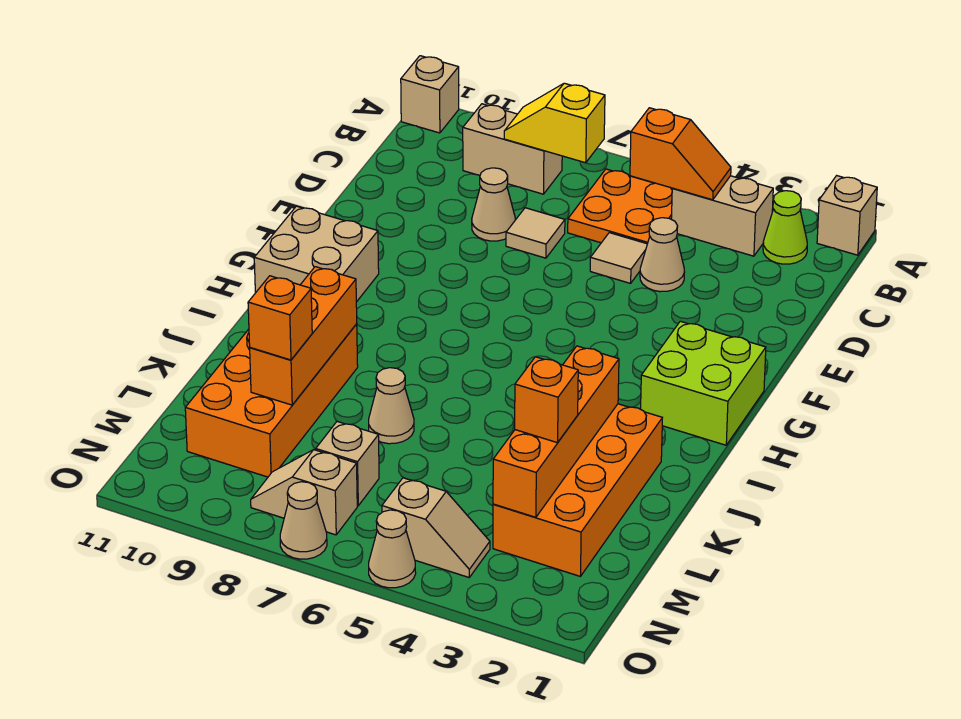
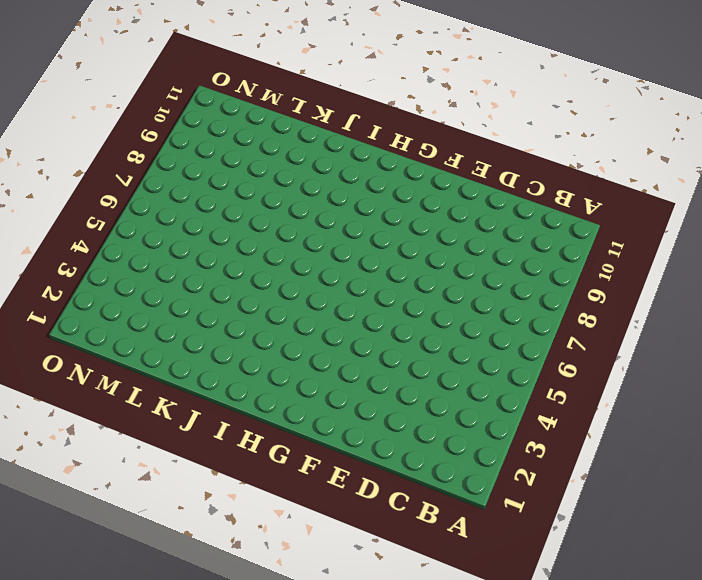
none -> tan 1x1 brick [817,176,877,255]
none -> tan 1x1 brick [401,56,459,133]
none -> lime 1x1 cone [763,191,807,264]

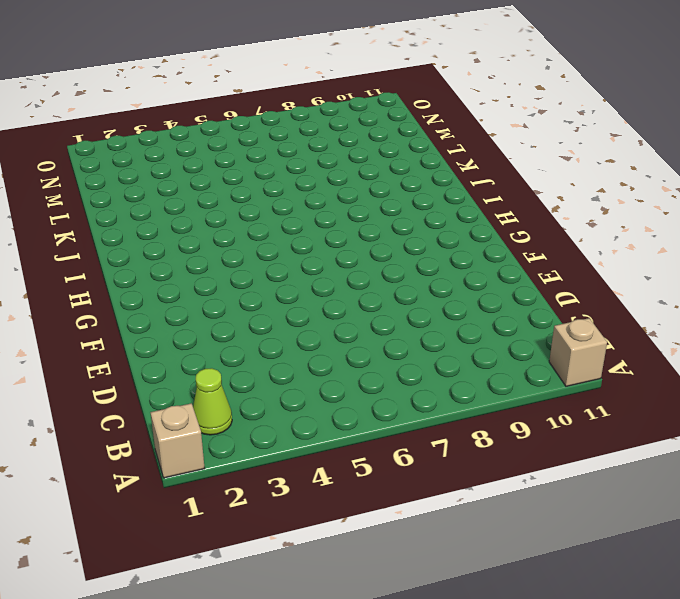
none -> tan 1x2 brick [671,176,773,256]
none -> orange 2x2 plate [568,169,672,244]
none -> tan 1x2 brick [463,104,562,194]

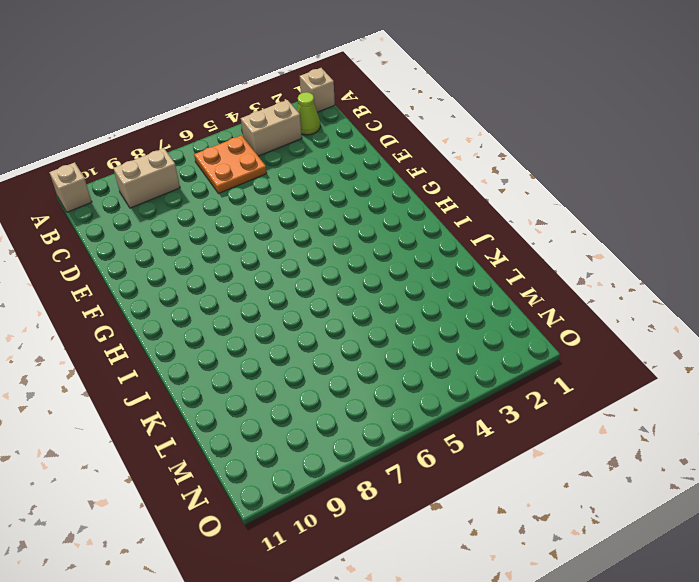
none -> tan 1x1 cone [640,218,684,292]
none -> tan 1x1 tile [590,233,647,283]
none -> tan 1x1 tile [506,208,565,258]

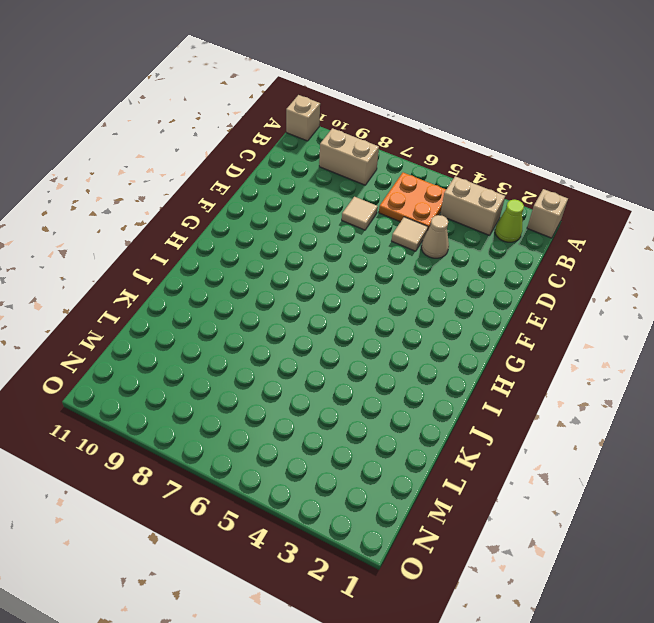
none -> tan 1x1 cone [472,168,515,241]
none -> lime 2x2 brick [641,321,766,445]
none -> tan 2x2 brick [254,206,379,302]

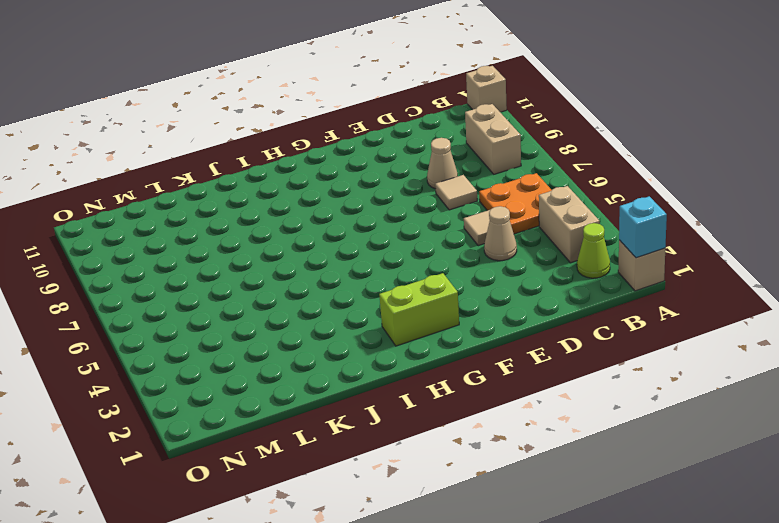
cyan 1x1 brick [619,196,667,258] -> none
lime 1x2 brick [379,273,459,346] -> lime 2x2 brick [641,321,766,445]
none -> tan 2x2 brick [254,206,379,302]
none -> orange 2x4 brick [493,404,662,576]
none -> orange 2x4 brick [185,324,358,477]

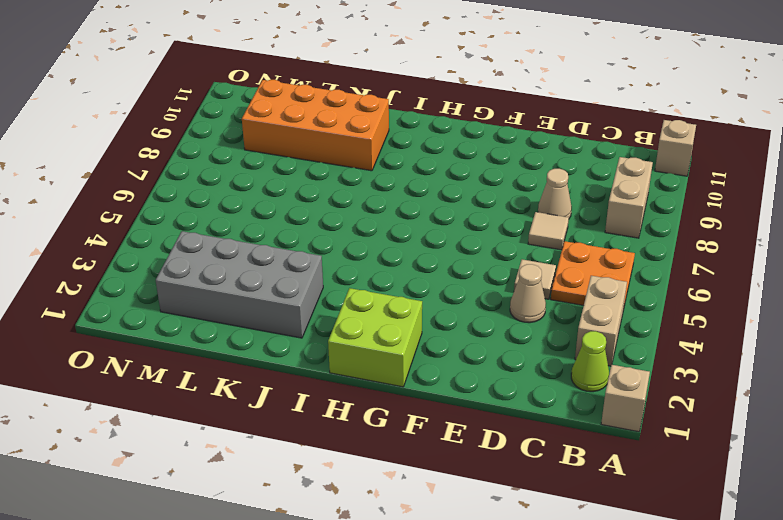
grey 2x4 brick [156,231,323,338] -> orange 2x4 brick [493,404,662,576]
none -> tan 2x2 brick [254,206,379,302]
none -> tan 1x1 cone [369,368,414,444]
none -> tan 1x1 brick [316,421,379,506]

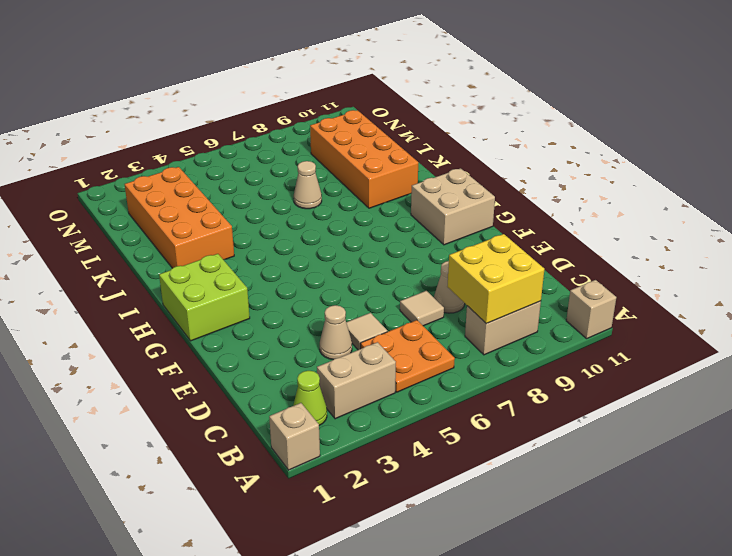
yellow 2x2 brick [447,234,544,324] -> yellow 1x2 slope [504,83,605,163]
none -> tan 1x1 brick [316,421,379,506]
none -> tan 1x2 slope [382,478,490,577]
none -> tan 1x2 slope [251,450,357,535]

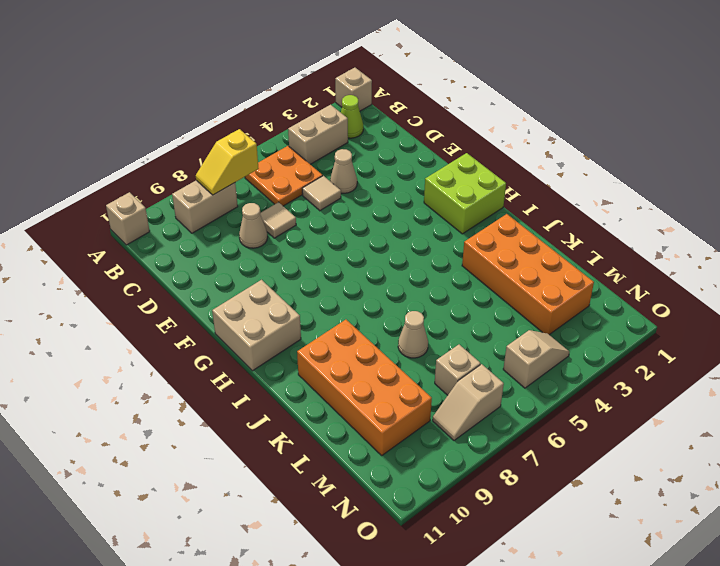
none -> tan 1x1 cone [369,510,416,588]
none -> tan 1x1 cone [280,482,327,559]
none -> orange 1x2 slope [630,108,731,200]

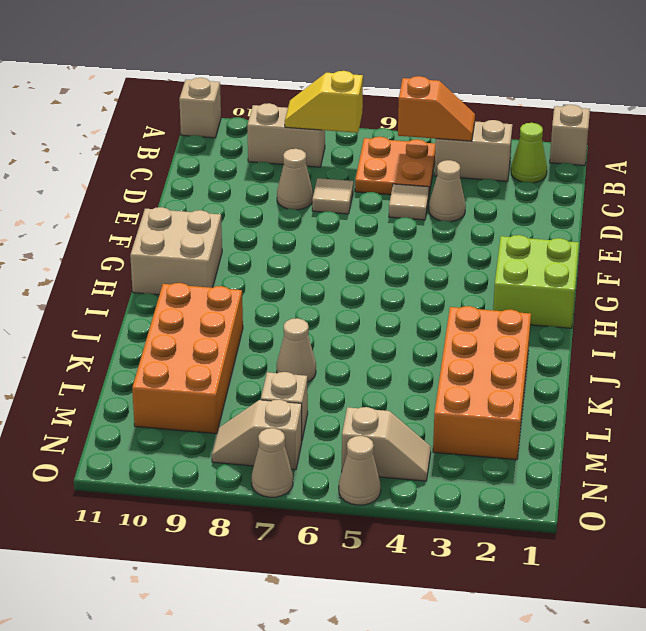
none -> orange 1x4 brick [493,346,619,517]
none -> orange 1x3 brick [250,267,357,405]
none -> orange 1x1 brick [515,357,578,443]

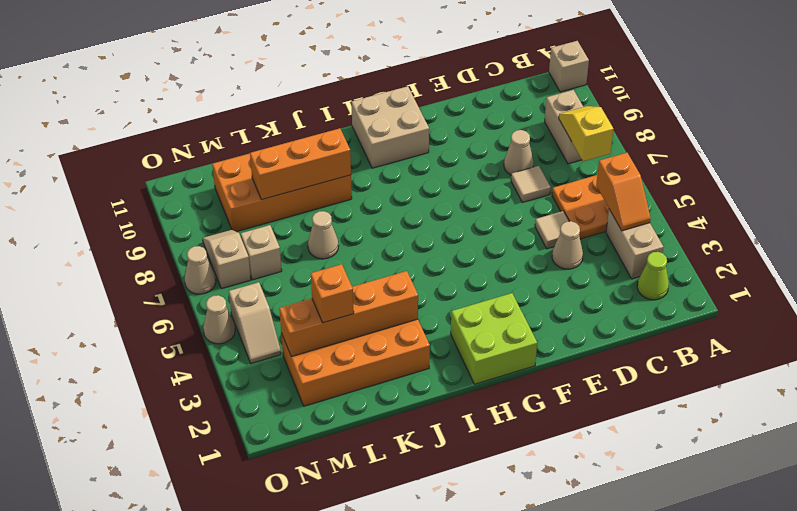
none -> tan 1x1 brick [817,176,877,255]
none -> orange 1x1 brick [248,276,312,360]

